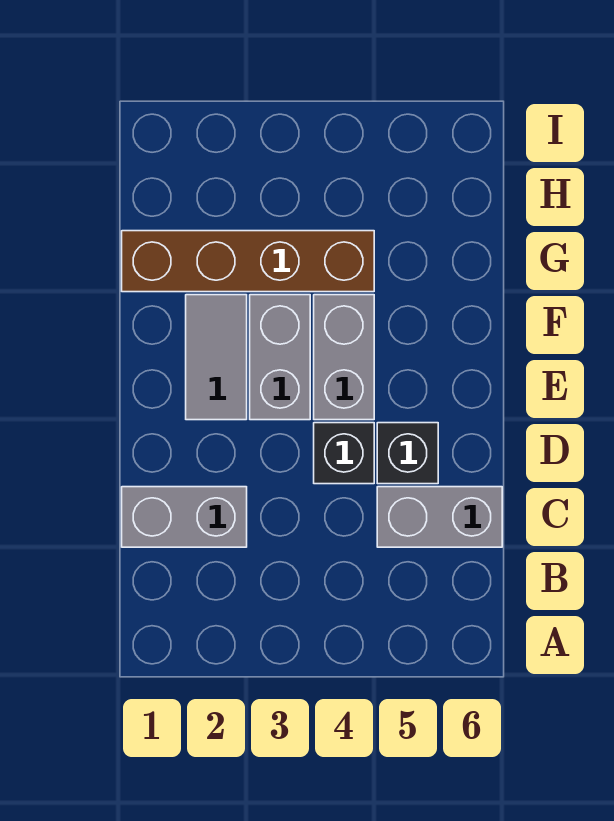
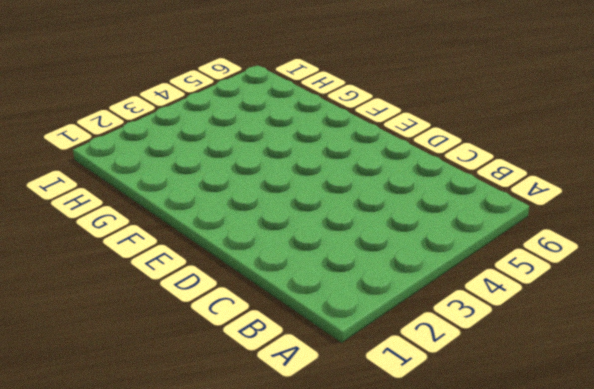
none -> grey 1x2 brick [122,487,247,547]
none -> grey 1x2 brick [377,487,502,547]

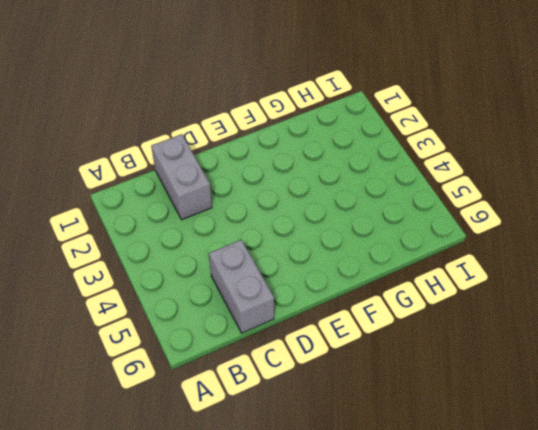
none -> black 1x1 brick [314,423,374,484]
none -> black 1x1 brick [377,423,438,484]

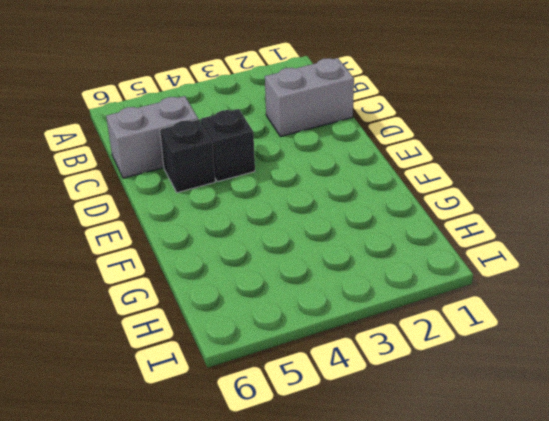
none -> grey 1x2 tile [186,295,247,420]
none -> grey 1x2 brick [250,295,310,420]

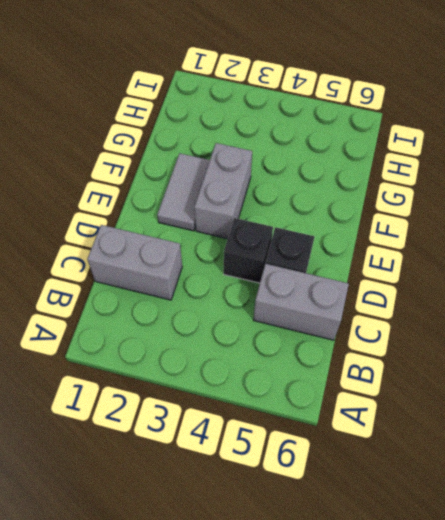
none -> grey 1x2 brick [314,295,374,420]
none -> brown 1x4 brick [122,231,374,292]

